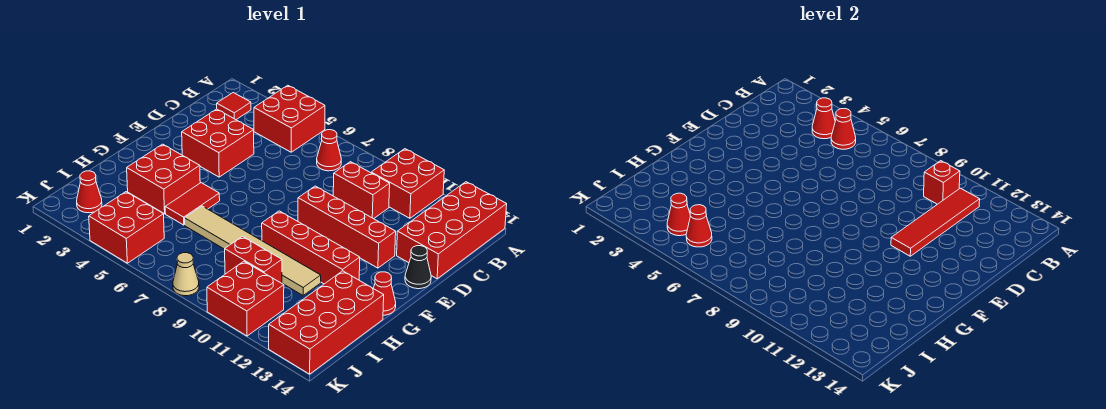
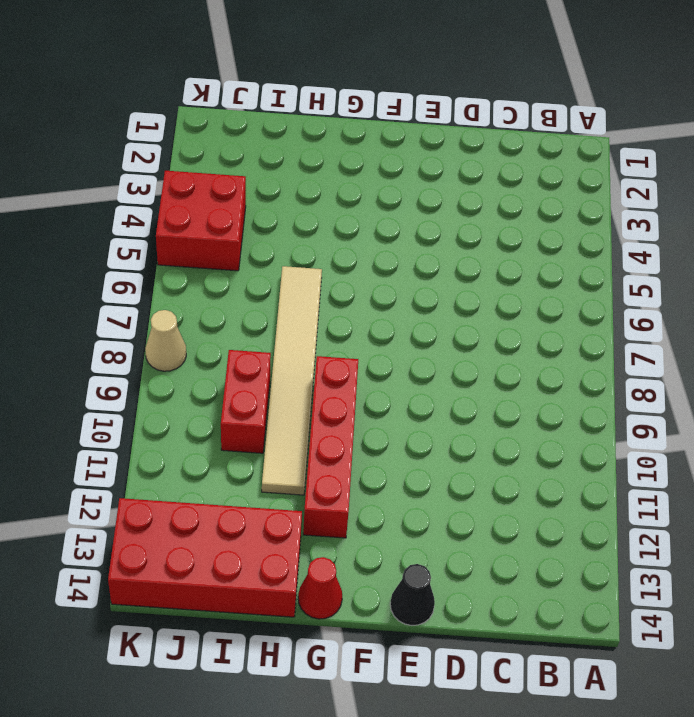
none -> red 2x2 brick [254,85,325,152]
none -> red 2x2 brick [371,149,444,218]
none -> red 2x4 brick [397,182,507,279]

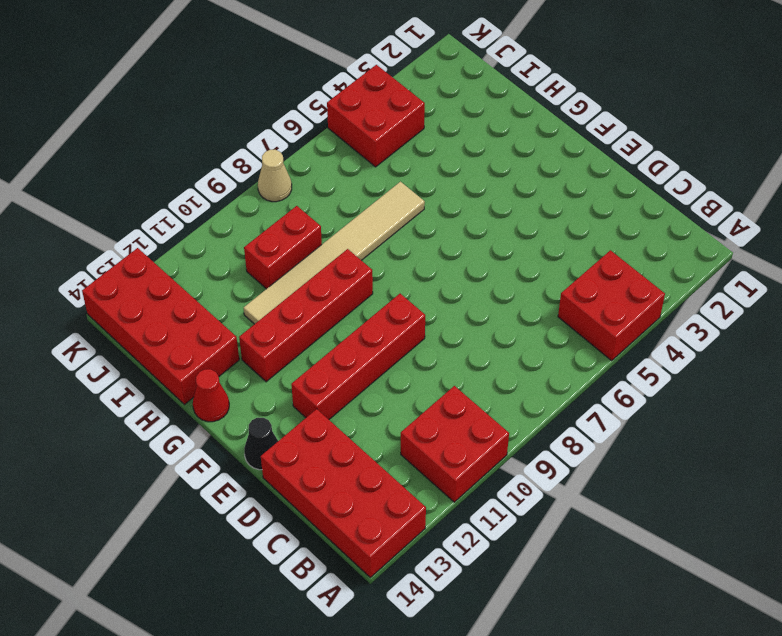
none -> red 1x1 tile [217,93,251,120]
none -> red 1x1 cone [317,130,341,171]
none -> red 1x2 brick [333,162,390,219]

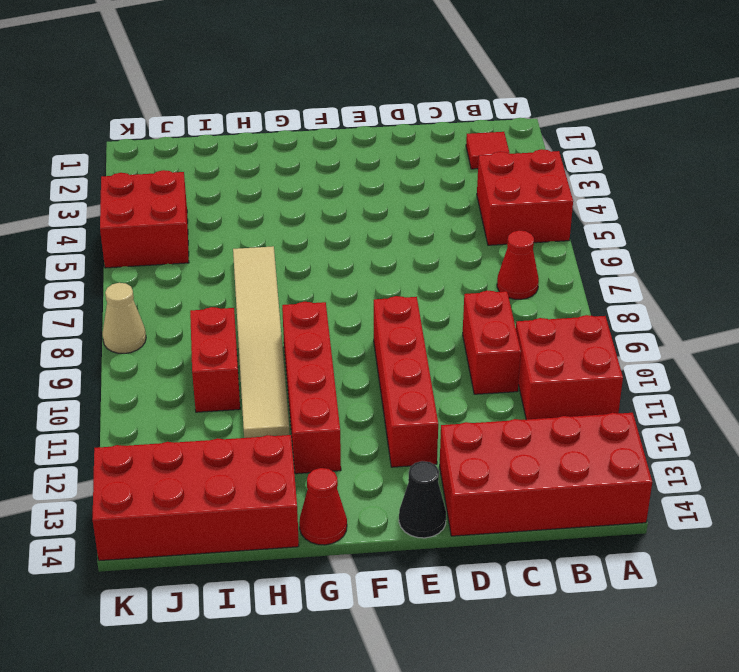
none -> red 2x2 brick [182,109,254,177]
none -> red 2x2 brick [127,144,200,214]
none -> red 1x2 tile [165,183,220,225]

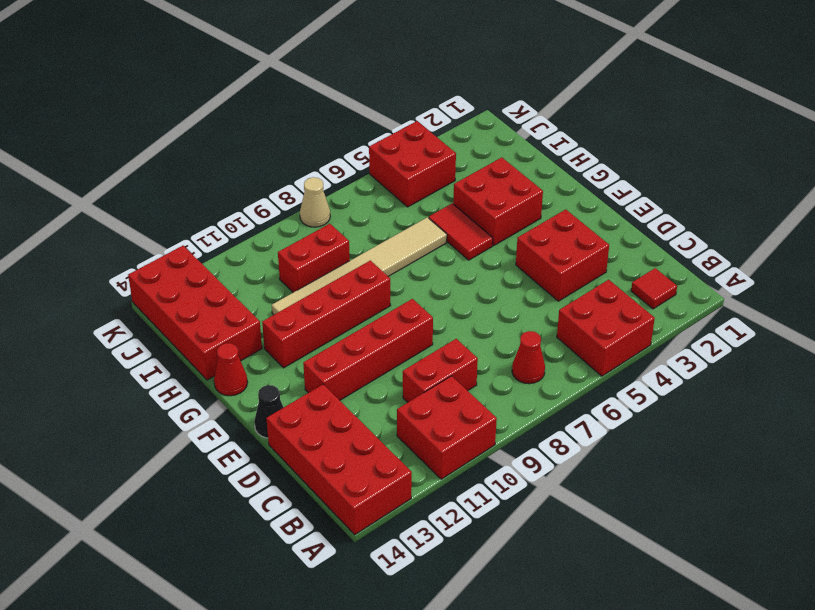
none -> red 1x1 cone [77,171,102,213]
none -> red 2x2 brick [207,261,284,336]
none -> red 1x1 cone [812,98,835,139]

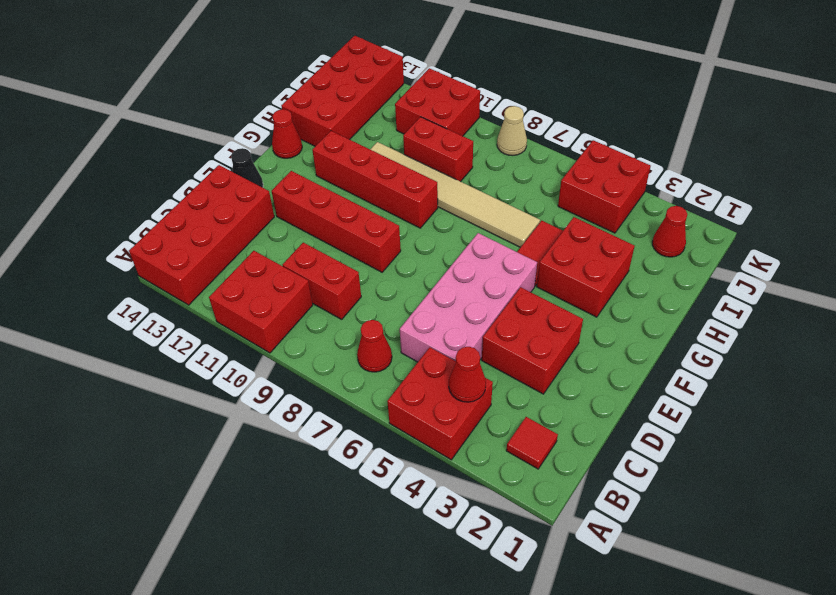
pink 2x4 brick [400,233,537,362] -> none
none -> red 1x1 cone [831,109,856,149]
none -> red 1x1 brick [924,161,960,204]
none -> red 1x4 tile [891,188,980,256]

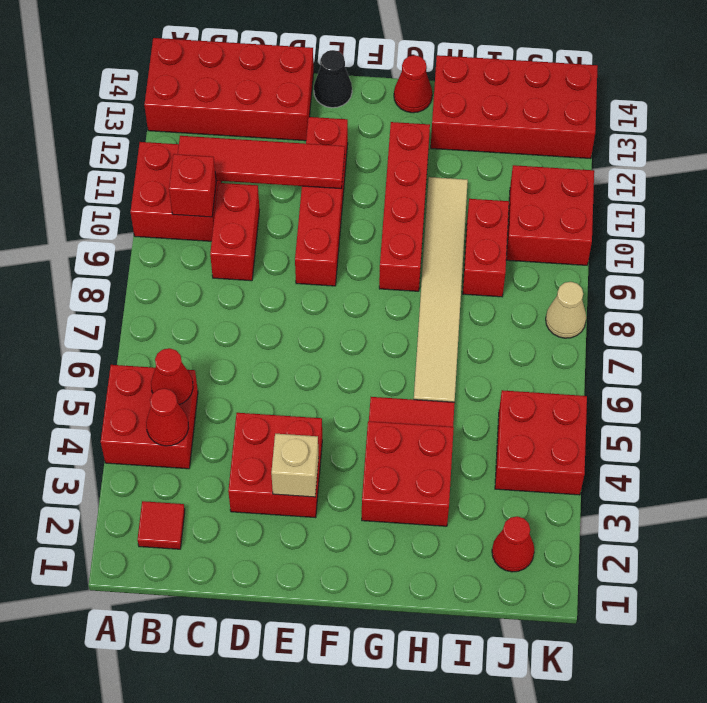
tan 1x1 brick [271,434,319,497] -> none
none -> red 1x1 cone [317,130,341,171]
none -> red 1x1 cone [667,193,690,236]
none -> red 1x1 cone [686,205,712,247]

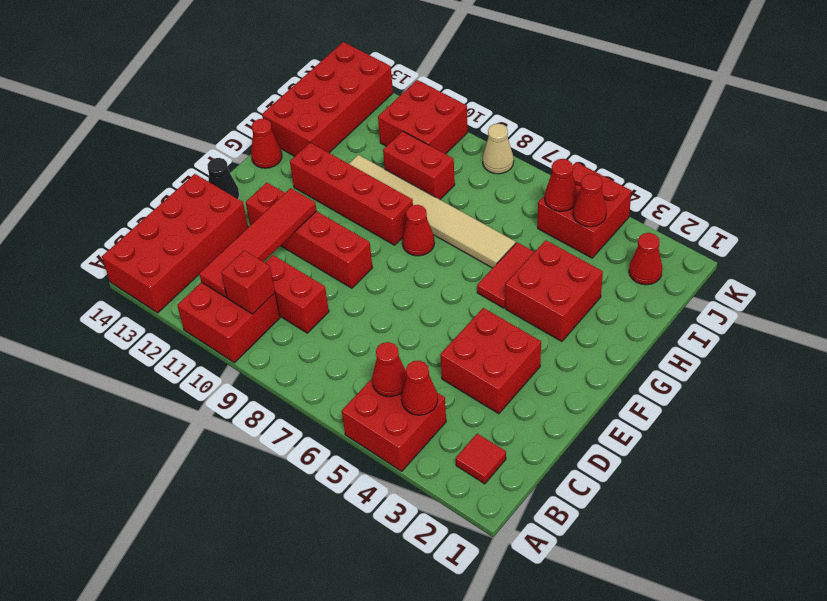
red 1x1 cone [402,205,435,256] -> red 1x1 cone moved to [317,130,341,171]

